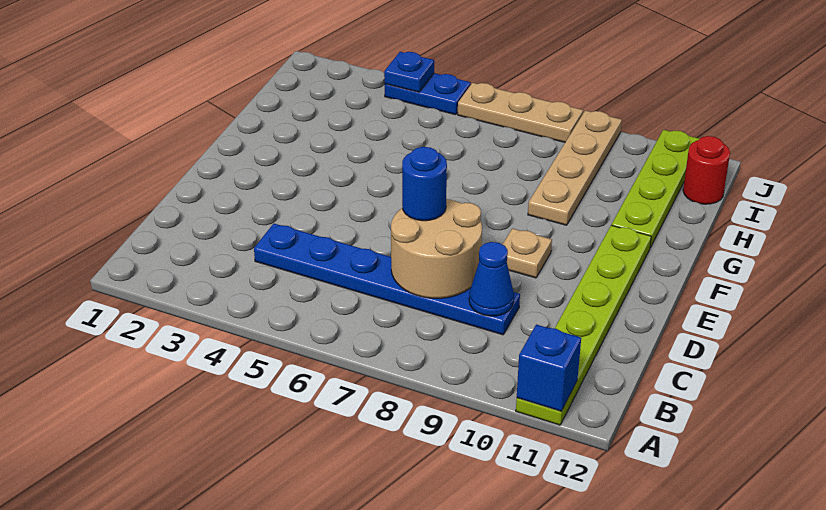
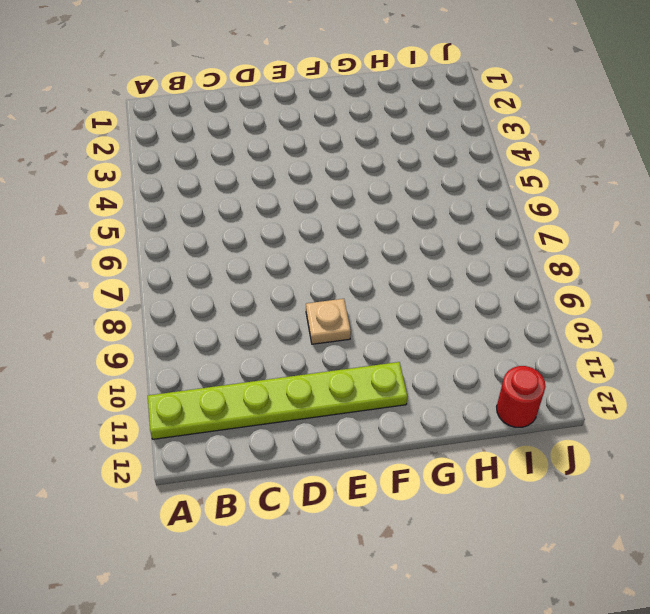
none -> blue 1x6 plate [254,224,520,335]
none -> tan 1x4 plate [528,110,622,225]
none -> lime 1x4 plate [612,130,699,248]

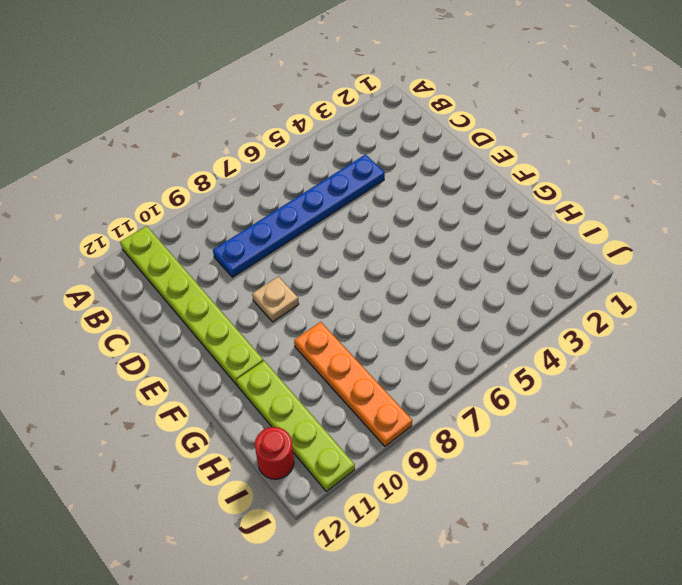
orange 1x4 plate [294,322,412,446] -> tan 1x4 plate [528,110,622,225]
none -> blue 1x2 plate [385,73,471,115]
none -> tan 1x3 plate [458,83,583,142]
none -> blue 1x1 brick [517,324,581,411]

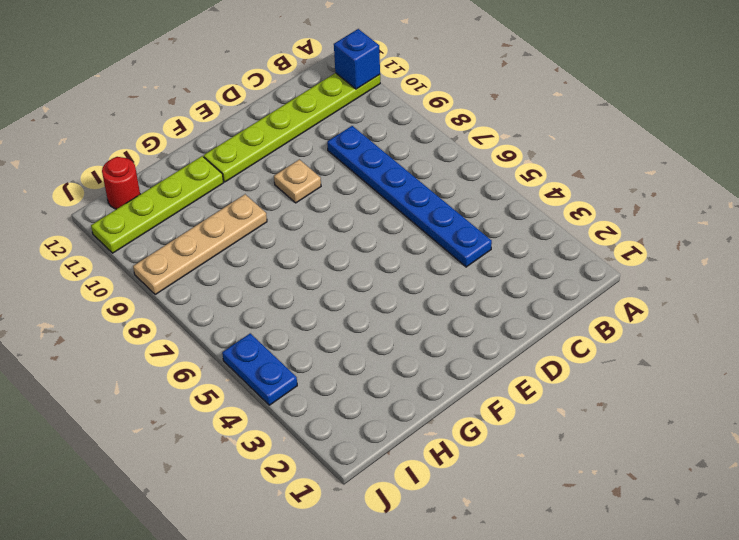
none -> tan 1x3 plate [458,83,583,142]
none -> tan 2x2 round brick [391,199,482,298]
none -> blue 1x1 cone [469,242,514,316]

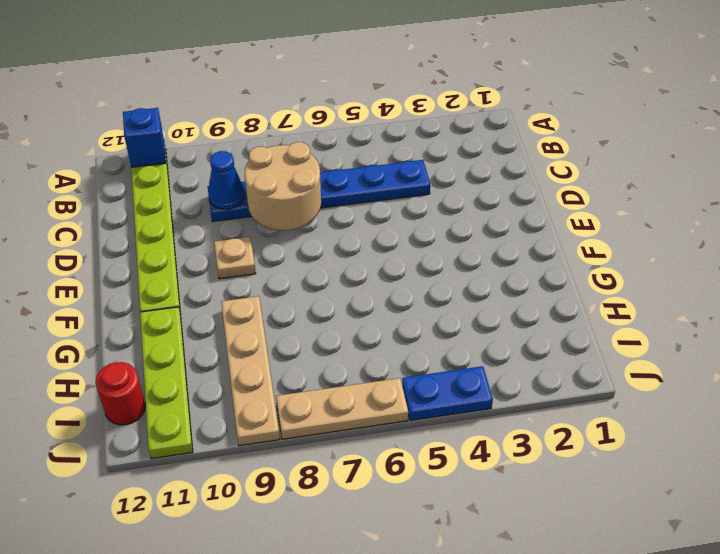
none -> blue 1x1 plate [384,52,434,92]
none -> blue 1x1 round brick [402,147,447,221]

